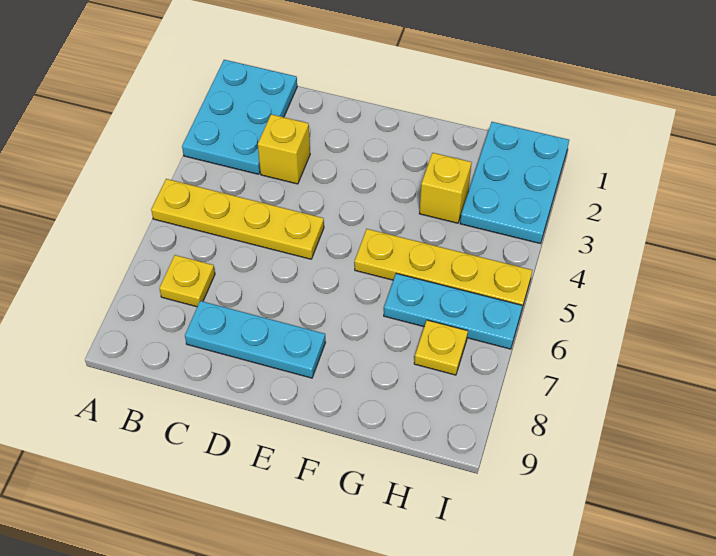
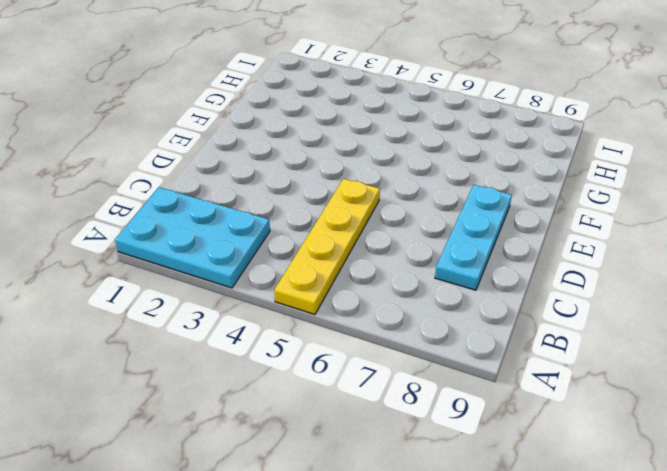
none -> yellow 1x1 plate [159,255,215,307]
none -> yellow 1x1 brick [258,114,310,184]

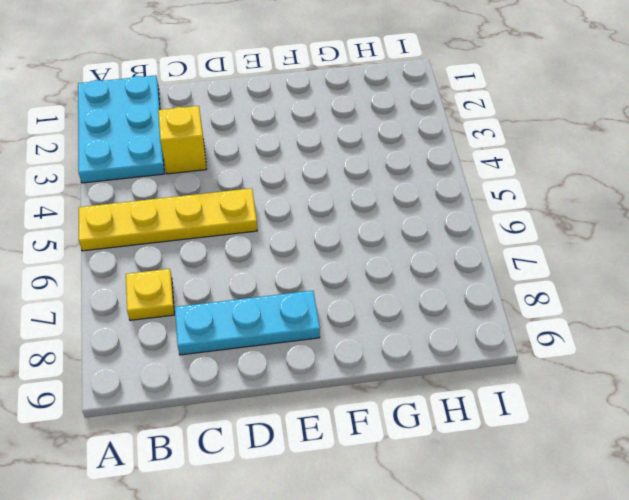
none -> yellow 1x4 plate [355,229,532,308]
none -> yellow 1x1 brick [419,153,472,223]

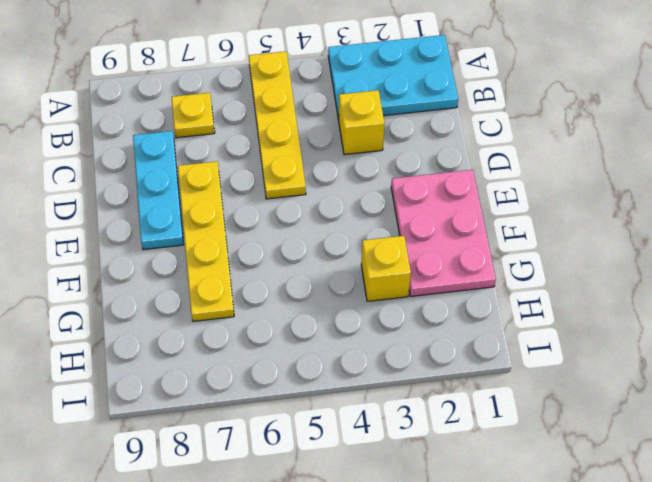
yellow 1x4 plate [178,161,234,321] -> yellow 1x4 plate moved to [355,229,532,308]
pink 2x3 plate [391,170,496,296] -> none
none -> cyan 1x3 plate [384,273,522,349]
none -> cyan 2x3 plate [460,122,569,244]

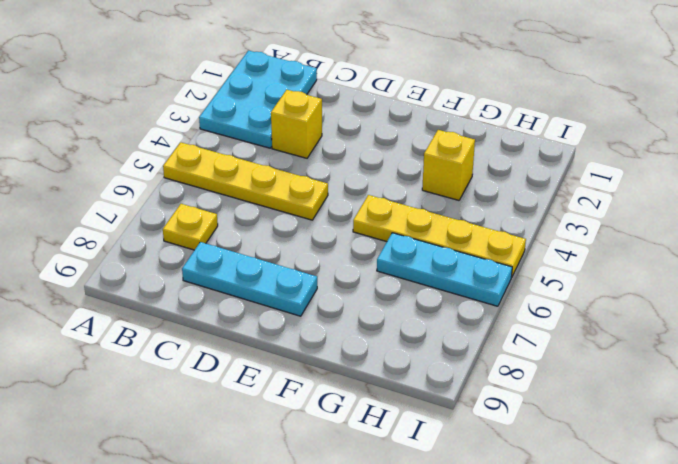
none -> cyan 2x3 plate [460,122,569,244]
none -> yellow 1x1 plate [414,320,468,375]

